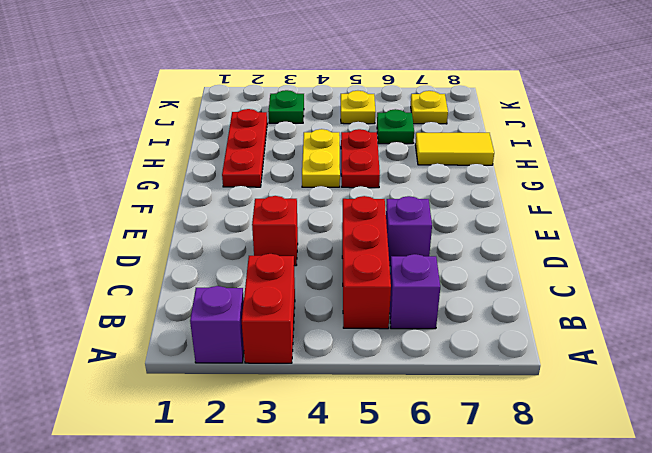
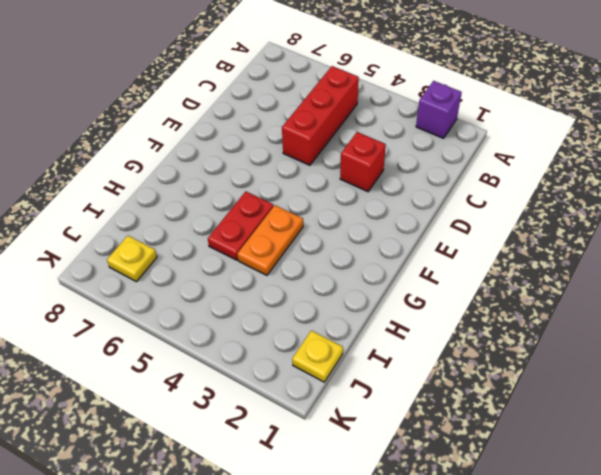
orange 1x2 plate [237,205,303,275] -> yellow 1x2 plate [302,129,340,187]
yellow 1x1 plate [292,330,343,382] -> yellow 1x1 plate moved to [341,91,376,124]
none -> red 1x2 brick [242,254,295,363]
none -> purple 1x1 brick [390,254,440,329]
none -> purple 1x1 brick [386,196,432,266]

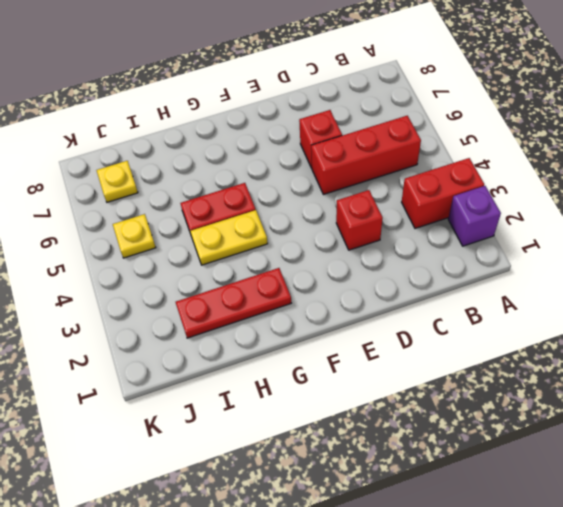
red 1x1 brick [299,110,342,168] -> purple 1x1 brick [386,196,432,266]
none -> purple 1x1 brick [390,254,440,329]
none -> yellow 1x2 tile [415,133,494,165]
none -> green 1x1 plate [377,109,414,144]

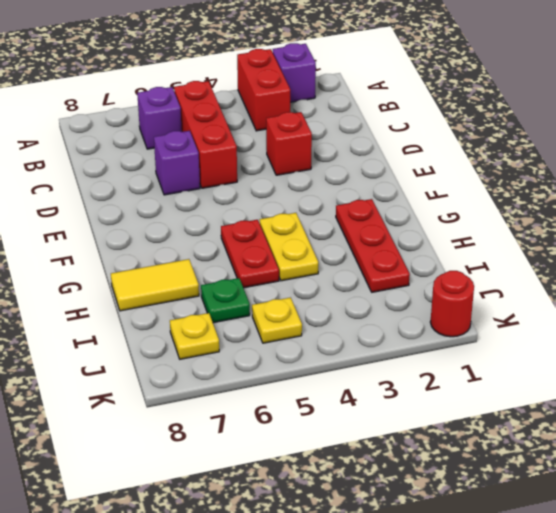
red 1x1 round brick [430,271,474,337] -> none
none -> green 1x1 plate [268,90,304,123]

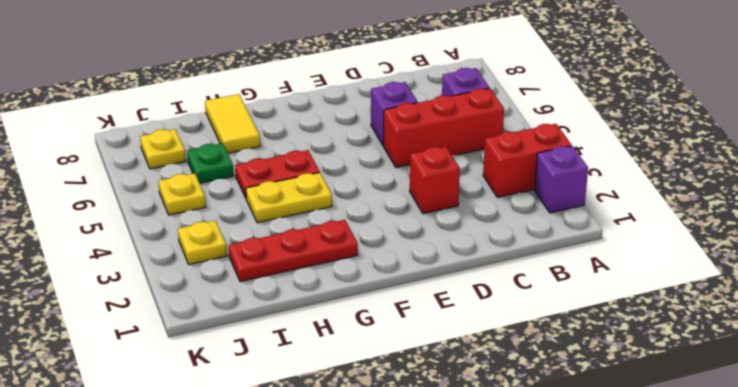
yellow 1x1 plate [178,221,227,264] -> green 1x1 plate [268,90,304,123]

